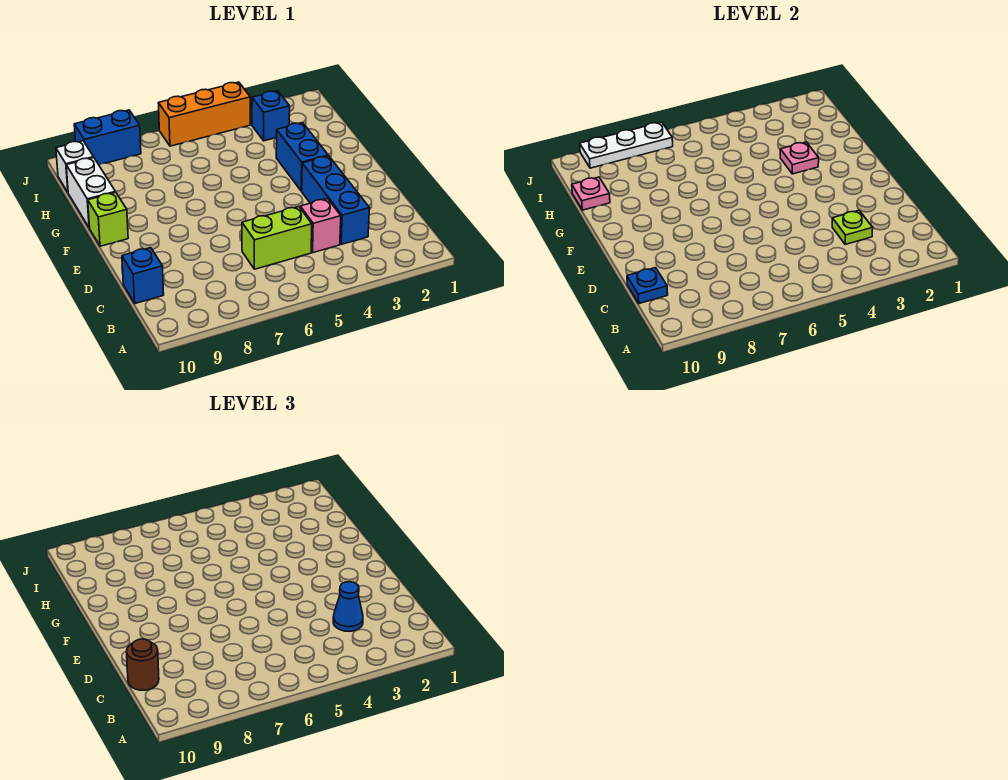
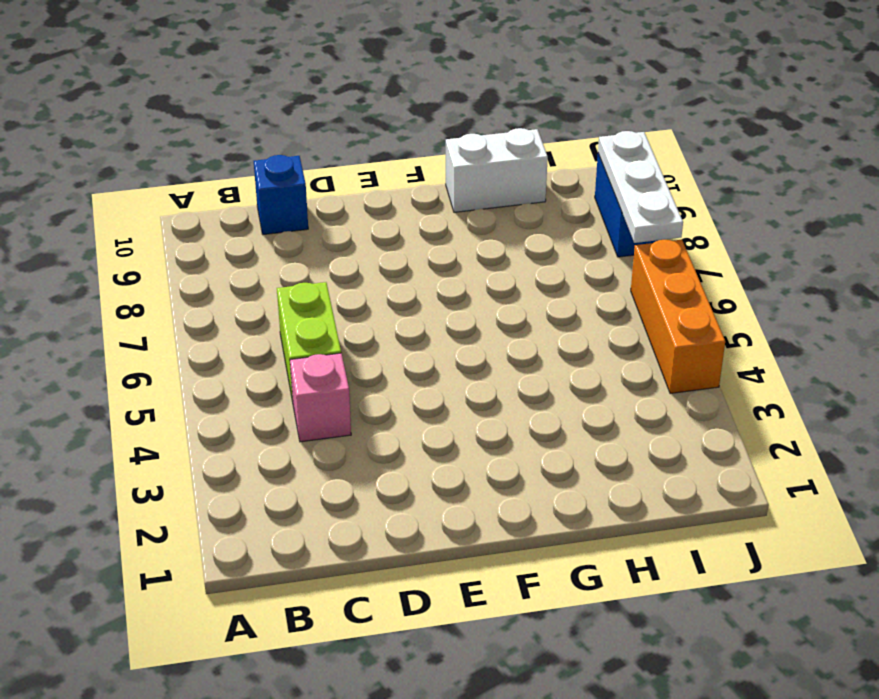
none -> blue 1x3 brick [302,156,369,244]
none -> blue 1x2 brick [276,123,328,191]
none -> lime 1x1 brick [88,192,128,246]

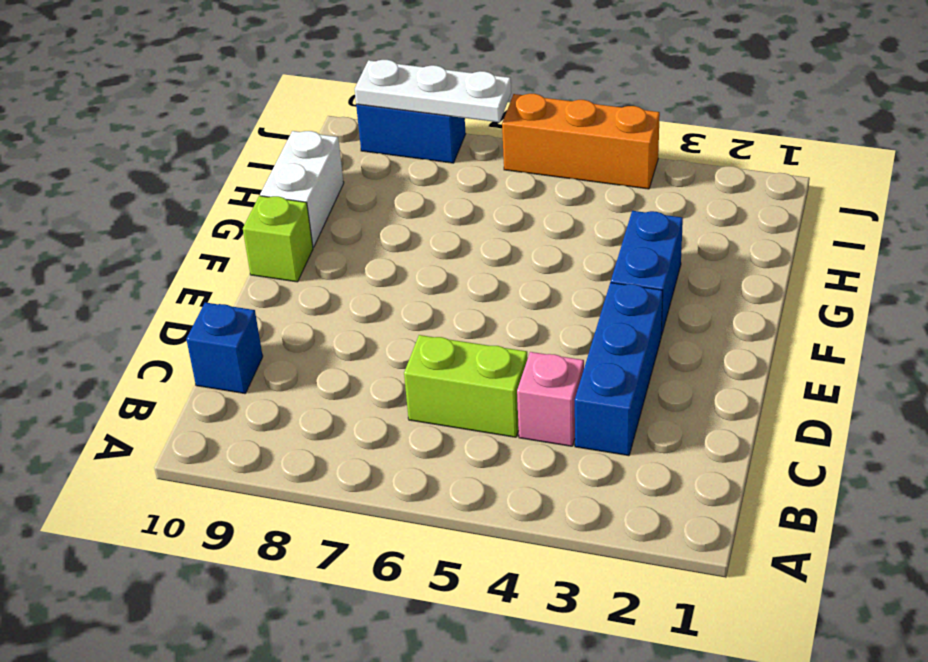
none -> blue 1x1 brick [252,91,290,141]
none -> white 1x1 brick [56,141,94,192]
none -> lime 1x1 plate [832,210,873,244]

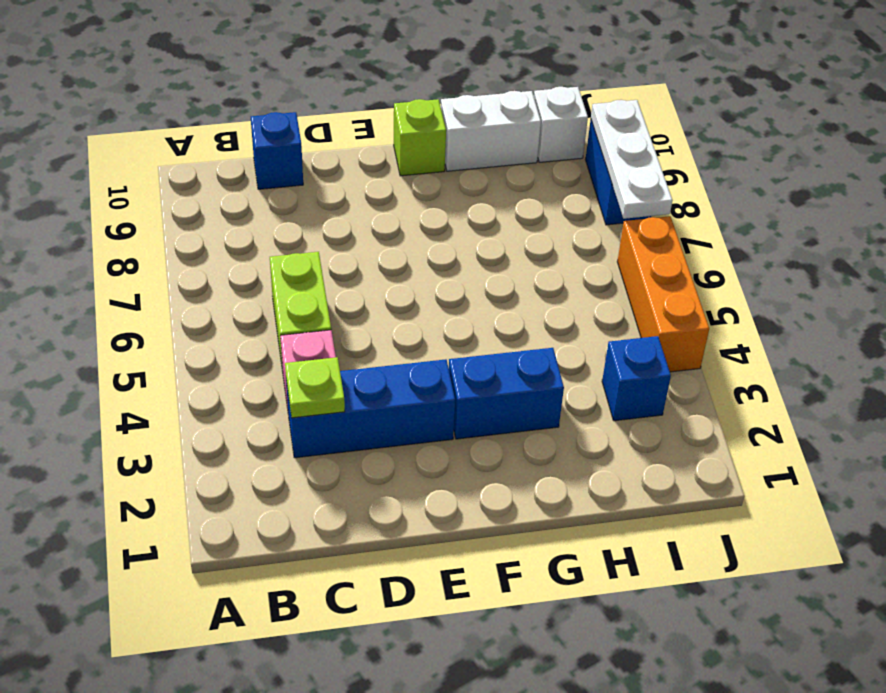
none -> blue 1x1 plate [627,268,668,304]
none -> pink 1x1 plate [780,142,819,174]
none -> pink 1x1 plate [572,177,610,210]

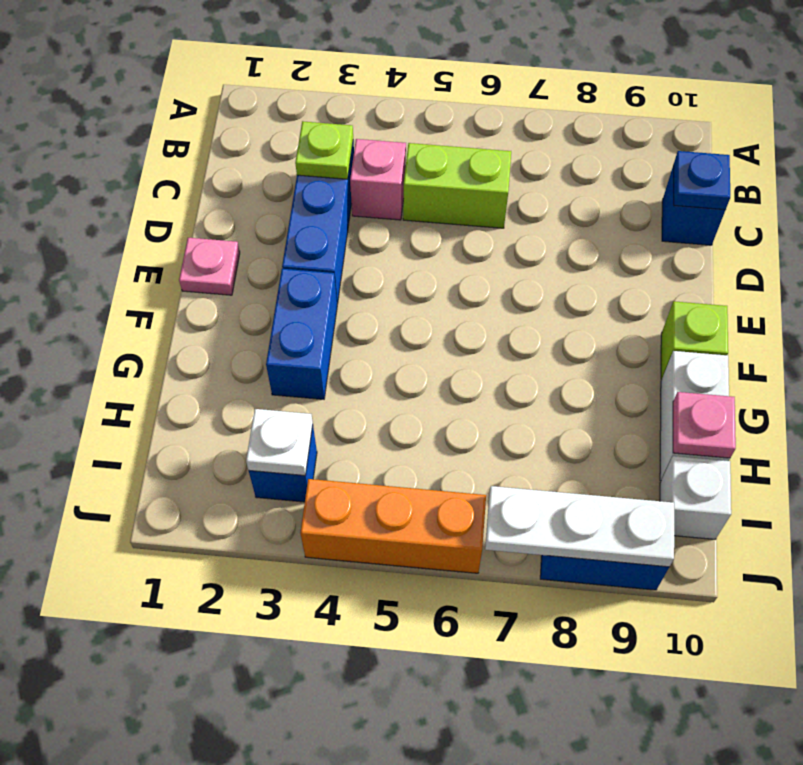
pink 1x1 plate [179,238,240,295] -> pink 1x1 plate moved to [780,142,819,174]
white 1x1 plate [246,409,313,476] -> none
none -> blue 1x1 cone [333,582,363,631]
none -> brown 1x1 round brick [126,639,159,690]

